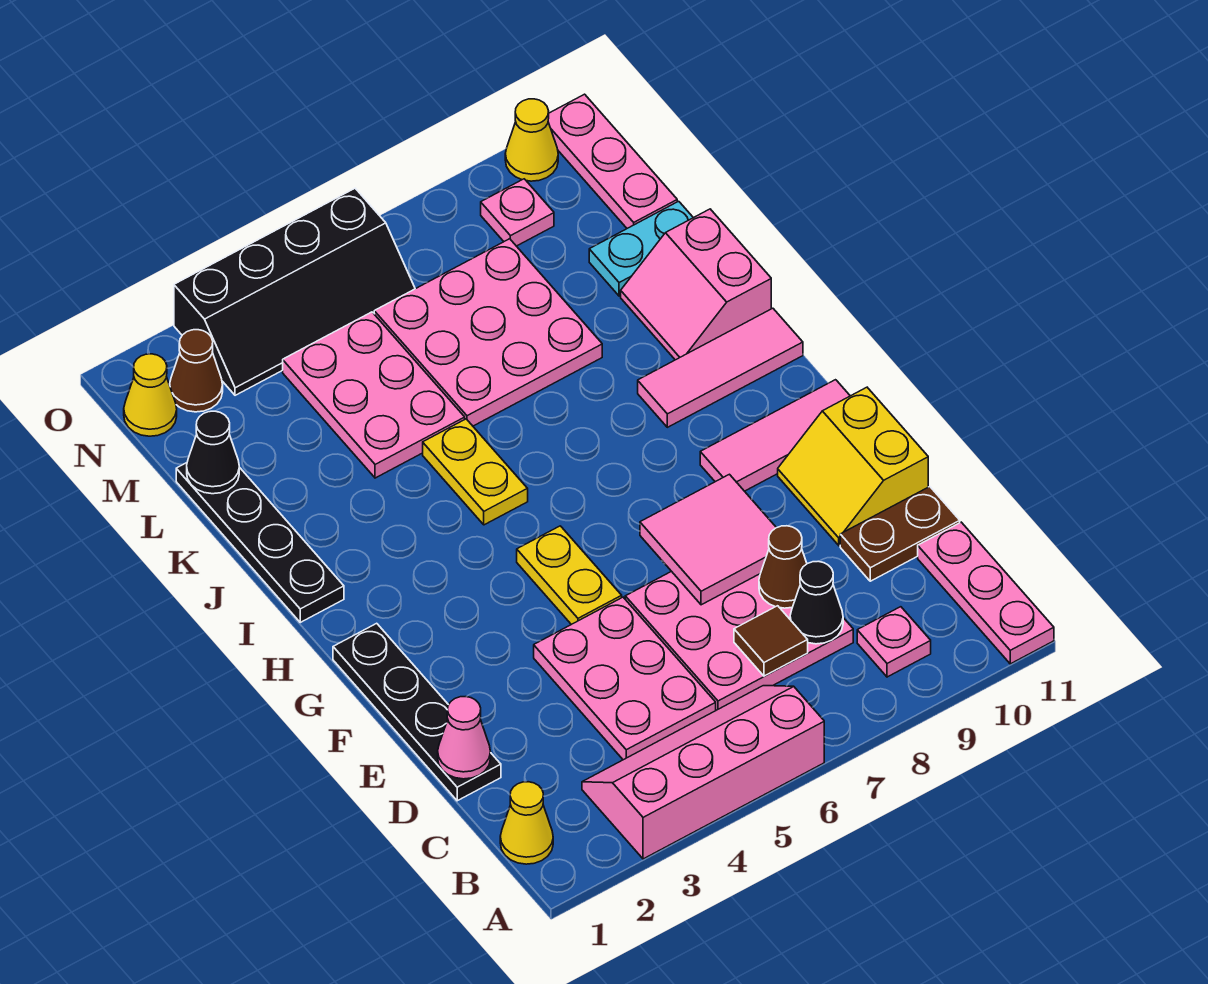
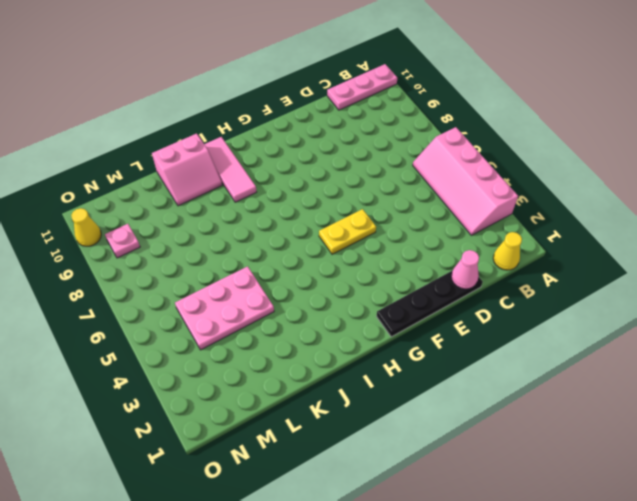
none -> pink 1x1 plate [857,607,931,677]
none -> pink 2x3 plate [534,597,716,760]
none -> pink 3x3 plate [625,571,853,710]
none -> brown 1x2 plate [840,487,960,581]

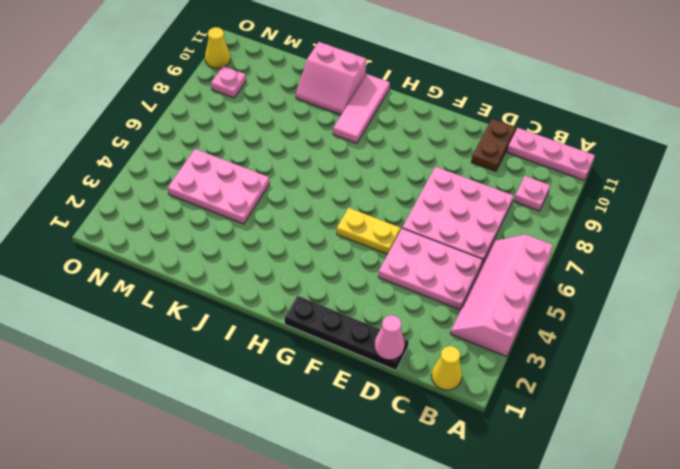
none -> yellow 2x2 slope [778,387,928,546]
none -> pink 1x3 tile [700,380,850,491]
none -> black 1x4 plate [176,463,344,622]
none -> yellow 1x2 plate [423,419,528,525]

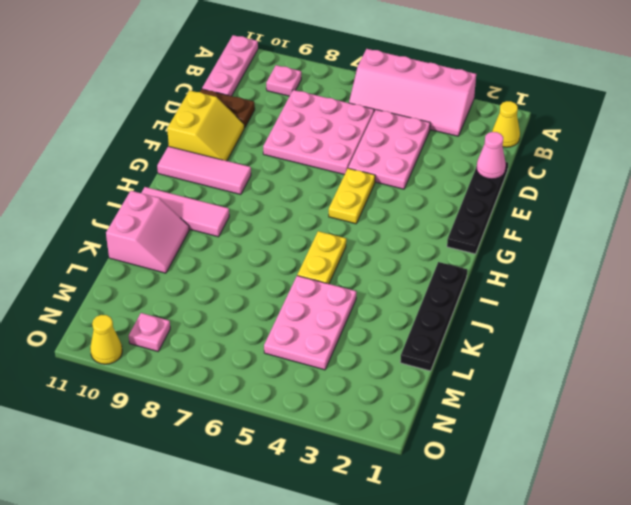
none -> pink 3x3 plate [374,239,602,426]
none -> cyan 1x2 plate [589,201,693,296]
none -> pink 1x3 plate [548,94,677,228]
none -> yellow 1x1 cone [124,354,177,436]

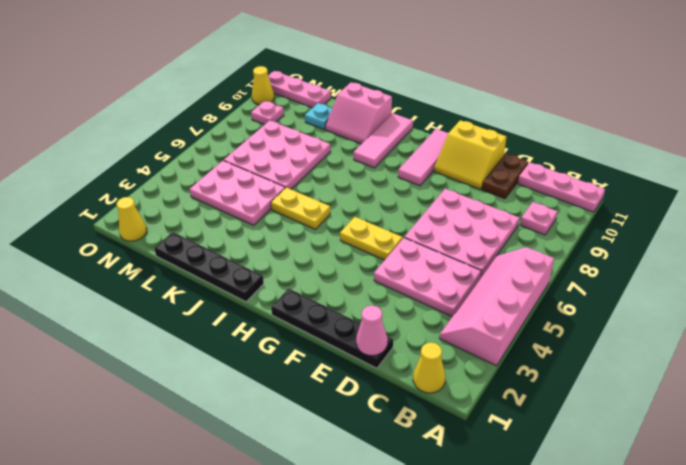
cyan 1x1 plate [305,103,332,130] -> cyan 1x2 plate [589,201,693,296]
none -> brown 1x1 cone [170,330,223,412]
none -> black 2x4 slope [174,188,415,395]
none -> brown 1x1 tile [734,606,808,676]
none -> black 1x1 cone [790,561,843,644]

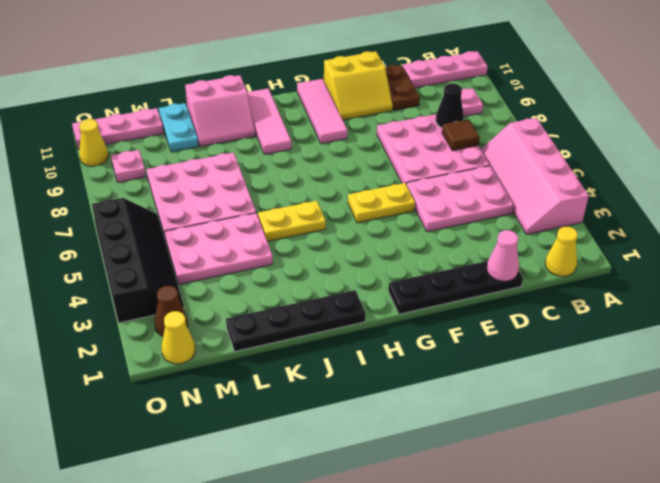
none -> brown 1x1 cone [759,526,807,608]
none -> pink 2x2 tile [640,474,776,605]
none -> black 1x1 cone [187,411,239,494]

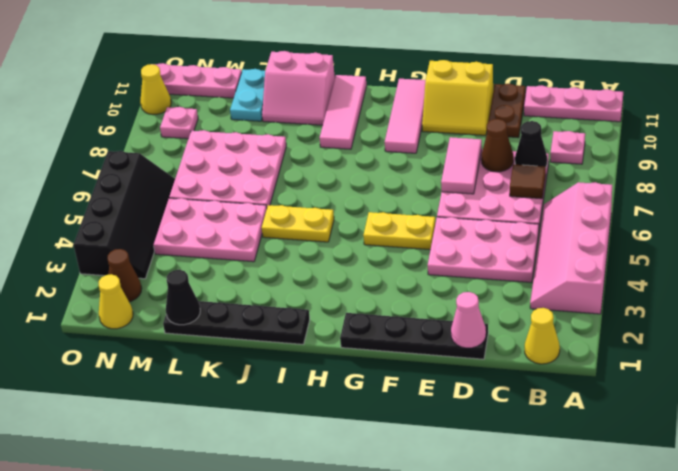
pink 1x2 tile [441,137,482,194] -> pink 2x2 tile [640,474,776,605]

